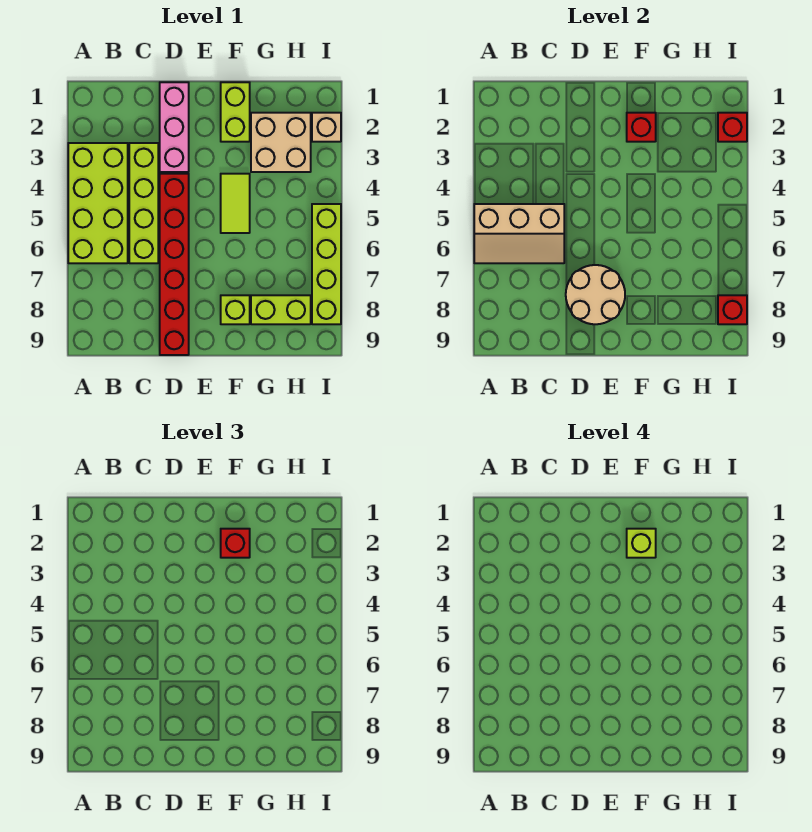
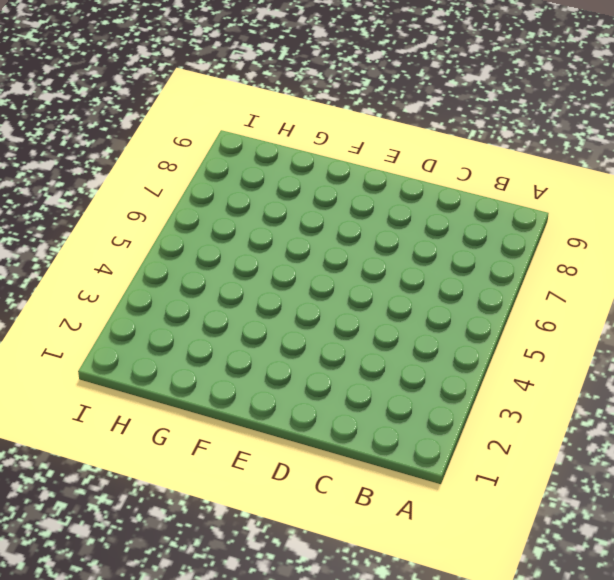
none -> lime 2x4 brick [68,143,128,263]
none -> lime 1x4 brick [129,143,158,263]
none -> pink 1x3 brick [160,82,189,172]

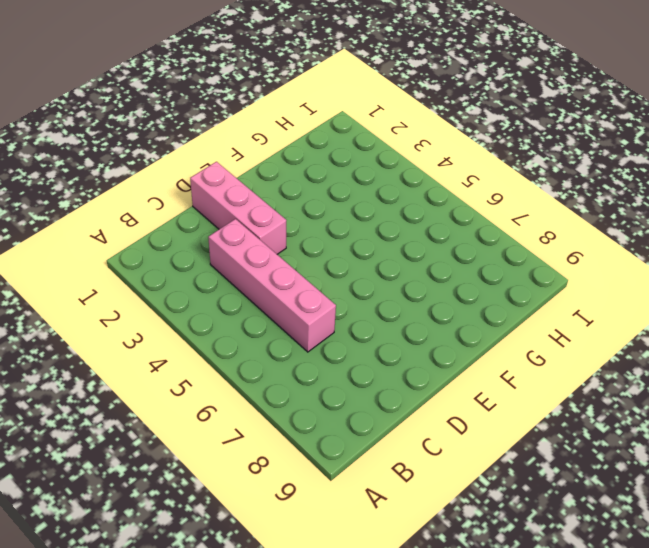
pink 1x4 brick [208,219,336,352] -> lime 1x4 brick [129,143,158,263]
none -> lime 2x4 brick [68,143,128,263]
none -> red 1x6 brick [160,174,189,355]
none -> lime 1x2 brick [221,82,250,142]

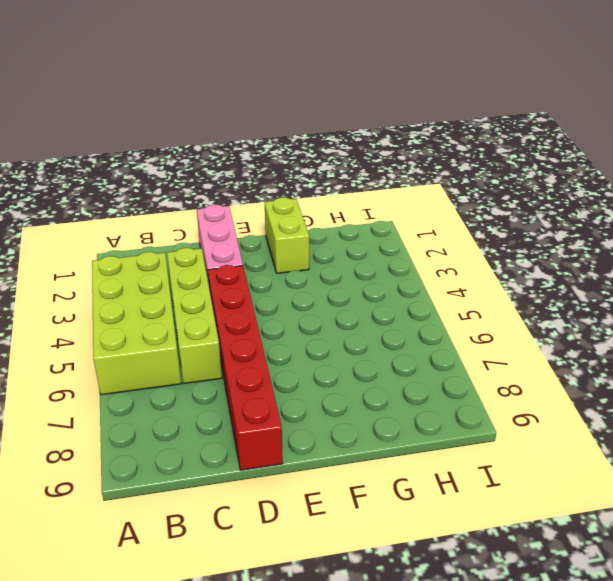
none -> lime 1x2 tile [221,174,250,233]
none -> lime 1x1 brick [221,295,250,324]
none -> tan 2x2 brick [251,113,311,172]

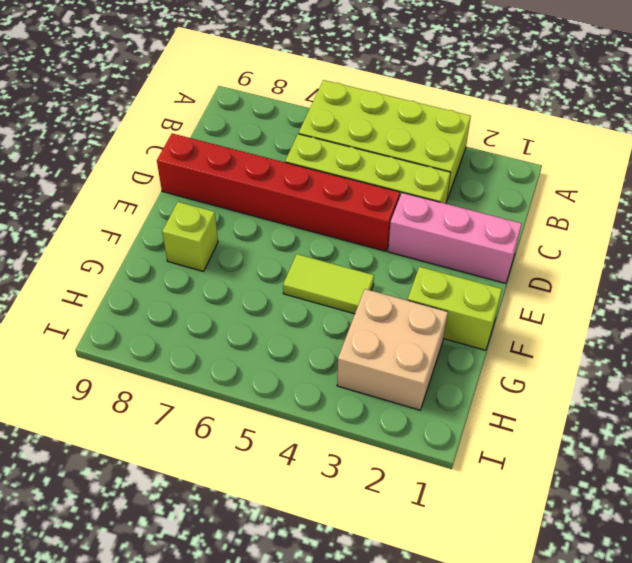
none -> lime 1x2 brick [251,295,311,324]
none -> tan 1x1 brick [312,113,341,142]
none -> lime 1x4 brick [312,204,341,324]

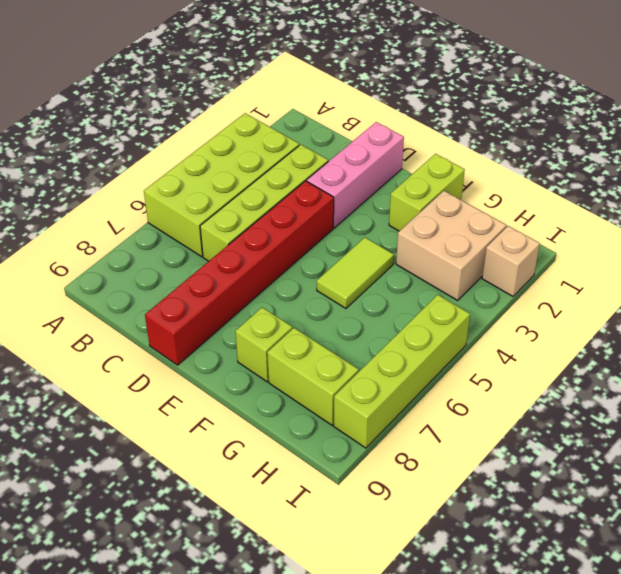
none -> tan 2x3 slope [474,204,564,263]
none -> tan 2x2 round brick [566,265,625,324]
none -> red 1x1 brick [627,113,656,142]

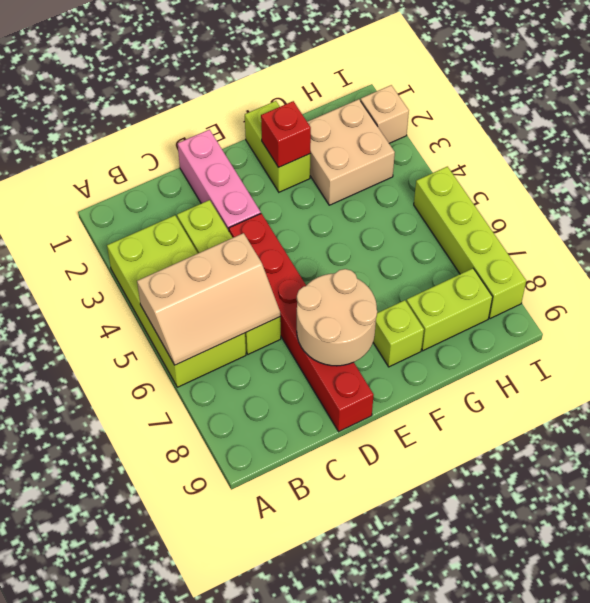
none -> lime 1x2 tile [221,174,250,233]
none -> red 1x1 brick [718,113,747,142]
none -> red 1x1 brick [718,295,747,324]

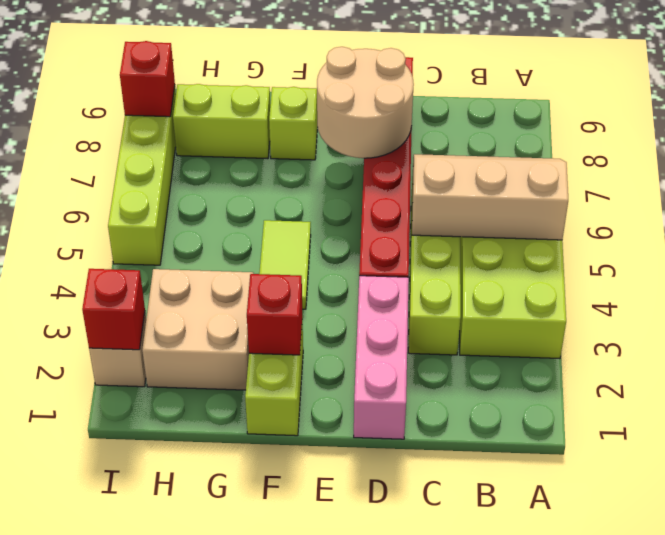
none -> red 1x1 brick [221,529,250,558]
none -> lime 1x1 brick [627,529,656,558]

